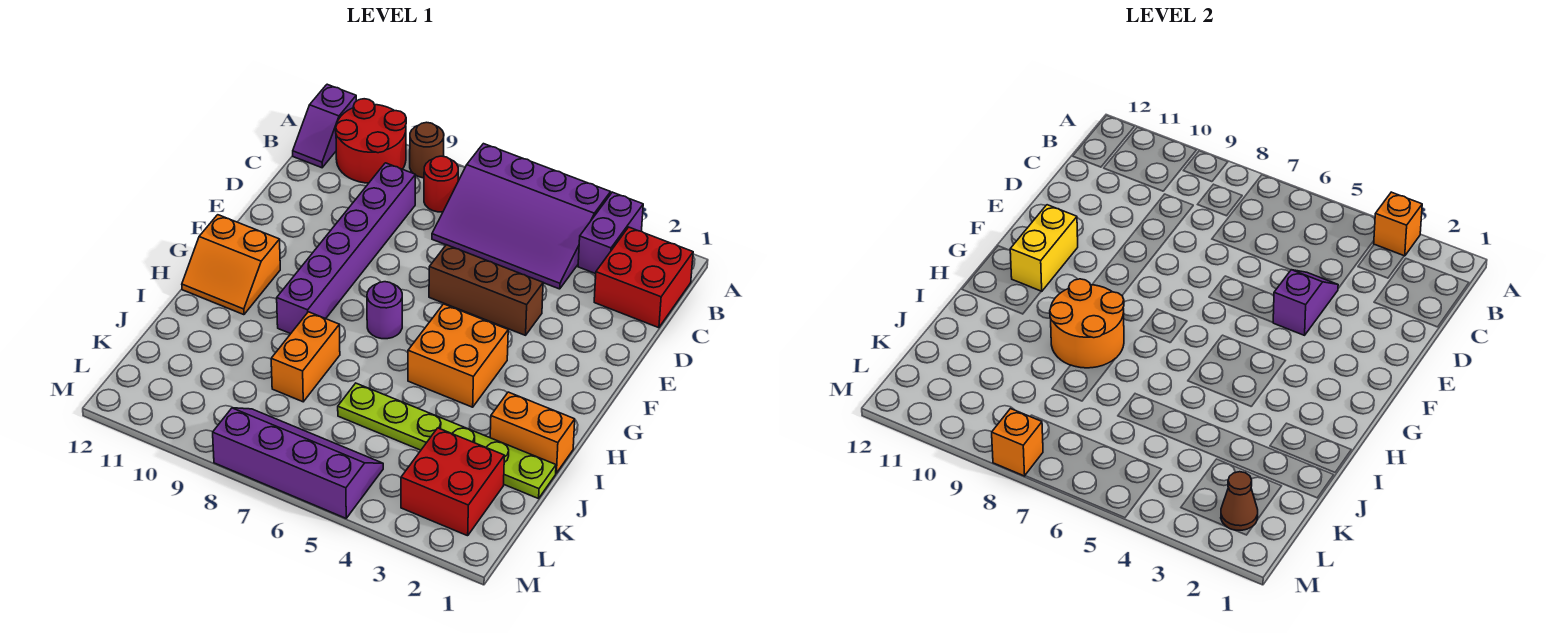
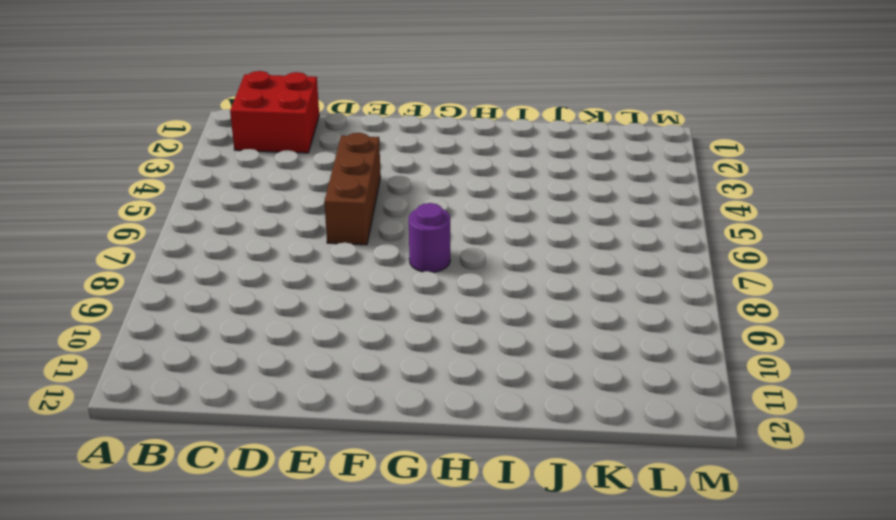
none -> purple 1x2 brick [578,192,643,274]
none -> purple 3x4 slope [432,144,611,289]
none -> brown 1x1 round brick [410,122,444,178]

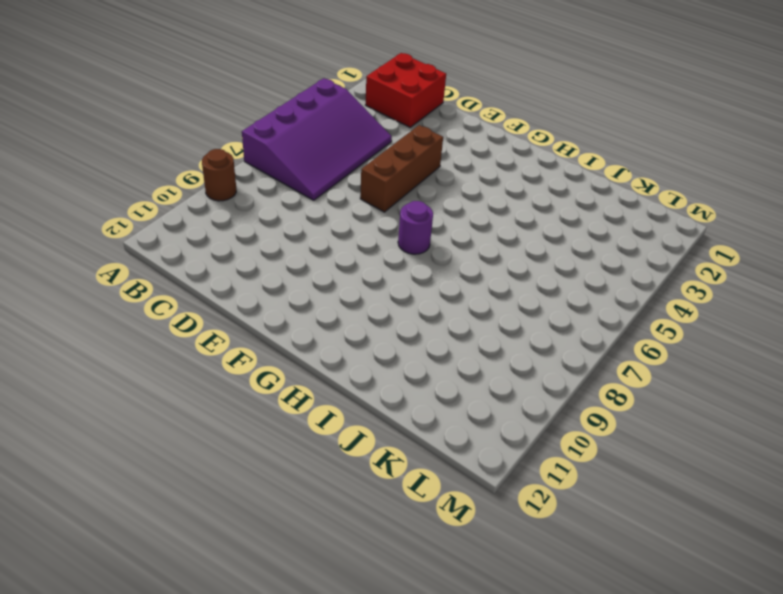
none -> purple 1x2 brick [578,192,643,274]
none -> red 2x2 round brick [336,99,406,183]
none -> purple 1x2 slope [293,84,356,168]

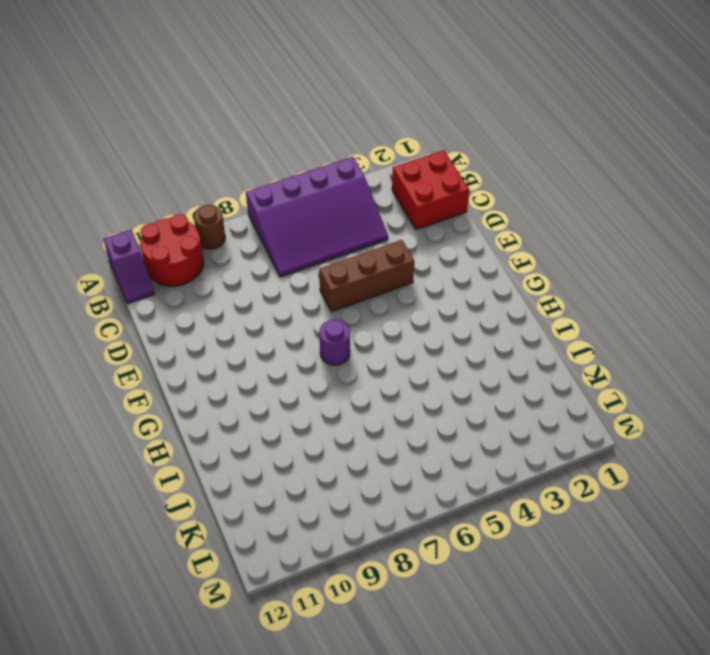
none -> purple 1x2 brick [578,192,643,274]
none -> red 1x1 round brick [424,156,458,212]
none -> purple 1x6 brick [277,163,415,334]

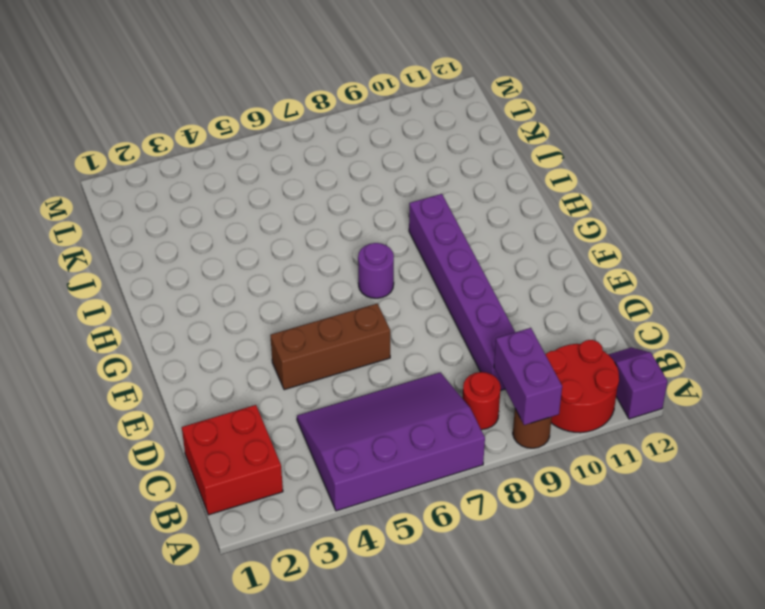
purple 1x2 brick [494,328,562,425] -> purple 1x2 brick moved to [578,192,643,274]
none -> orange 2x2 brick [408,304,508,407]
none -> orange 2x2 slope [182,215,280,315]
none -> orange 1x2 brick [490,392,575,473]

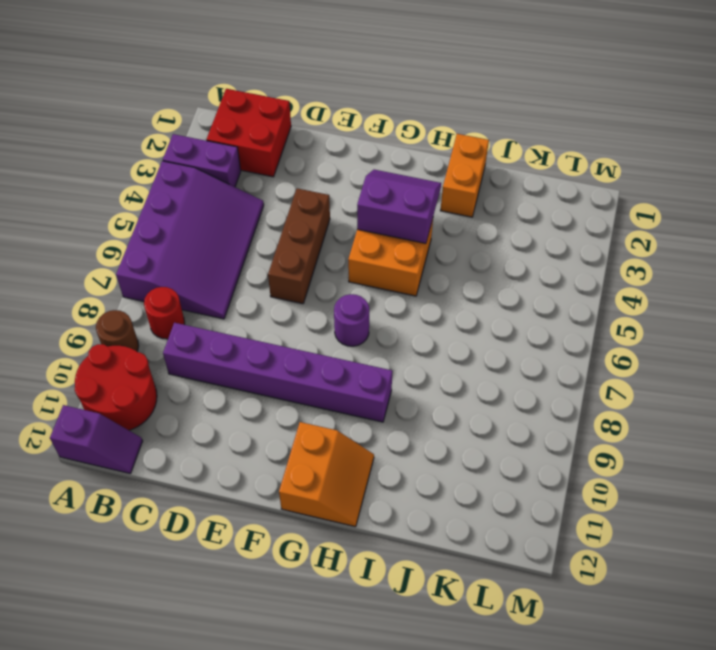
purple 2x2 slope [357,170,441,243] -> none
none -> orange 1x2 brick [271,312,340,402]
none -> lime 1x6 plate [338,383,556,499]
none -> red 2x2 brick [401,428,504,536]

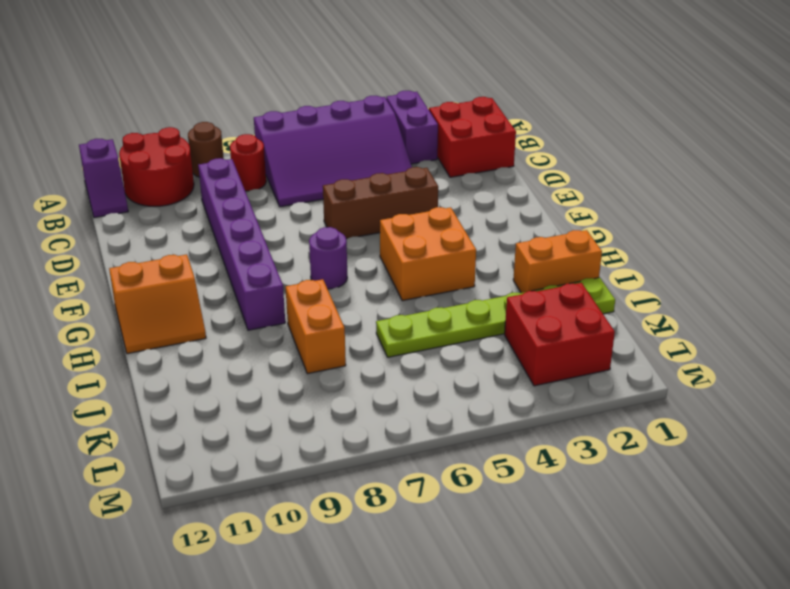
none -> purple 2x4 slope [213,408,383,518]
none -> orange 1x1 brick [1374,192,1422,256]
none -> purple 1x2 slope [1273,270,1338,335]

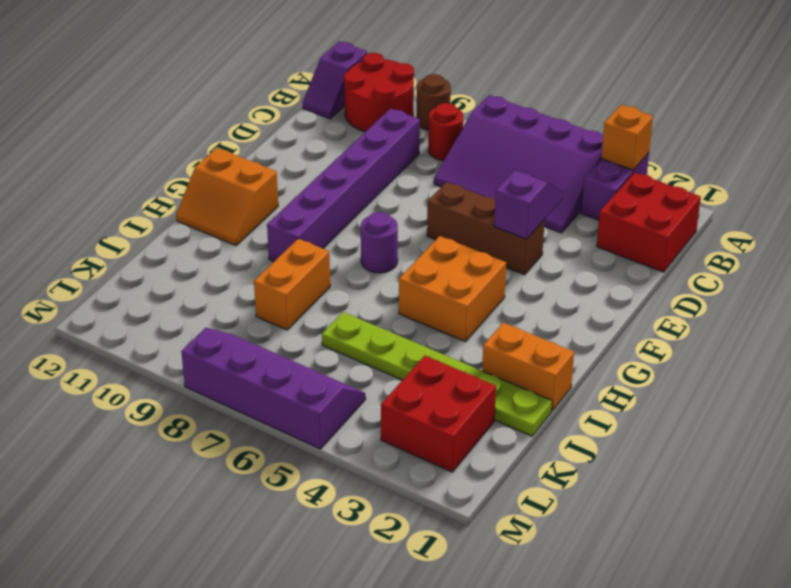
none -> yellow 1x2 brick [1010,205,1078,292]
none -> orange 2x2 round brick [1050,279,1124,368]
none -> brown 1x1 cone [1221,472,1258,530]

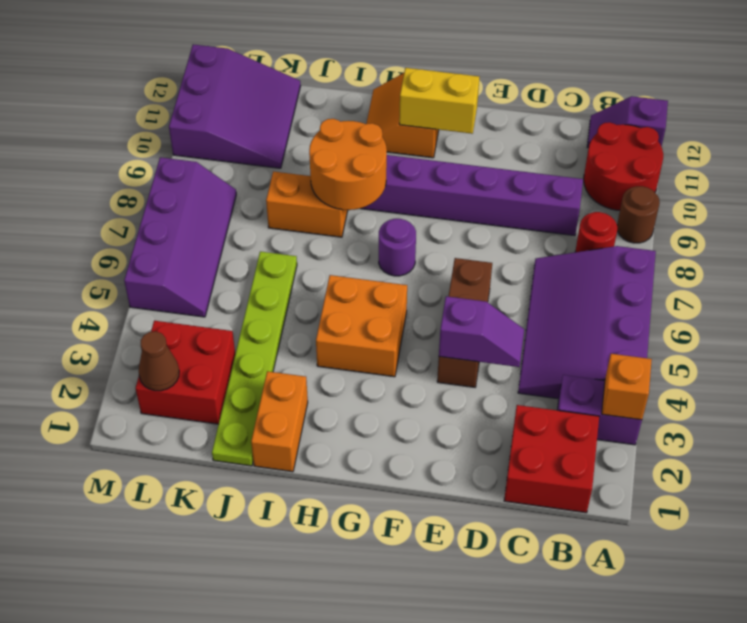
purple 3x3 slope [169,44,301,168] -> none
none -> orange 1x1 brick [992,409,1043,476]

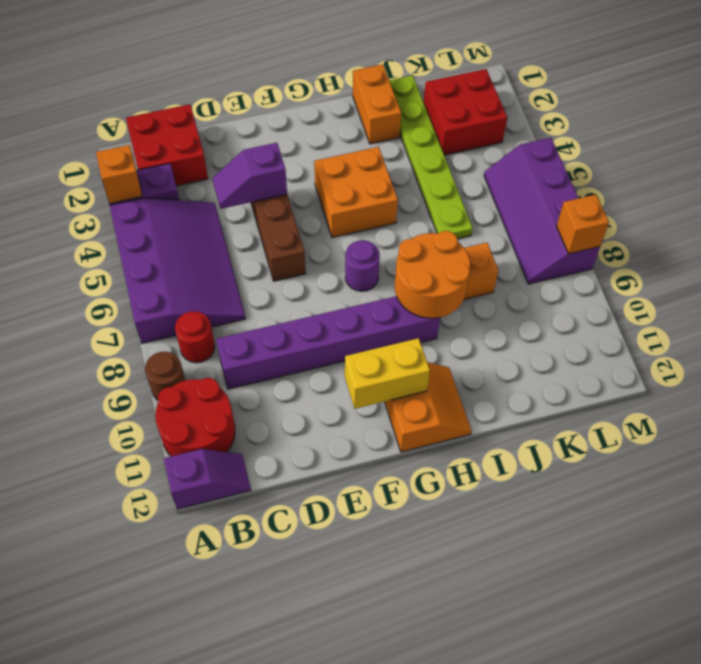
none -> brown 1x1 cone [1221,472,1258,530]

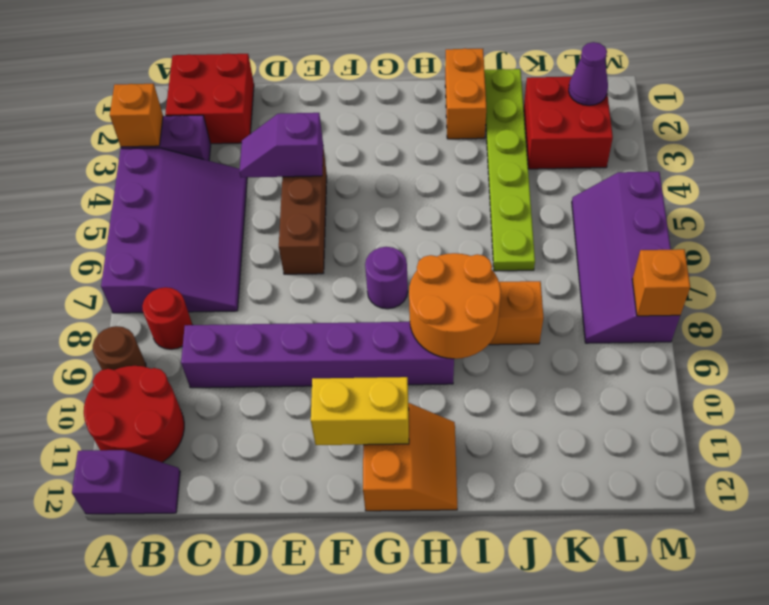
purple 1x1 cone [569,42,608,106] -> brown 1x1 cone [1221,472,1258,530]
none -> orange 2x2 brick [408,304,508,407]

